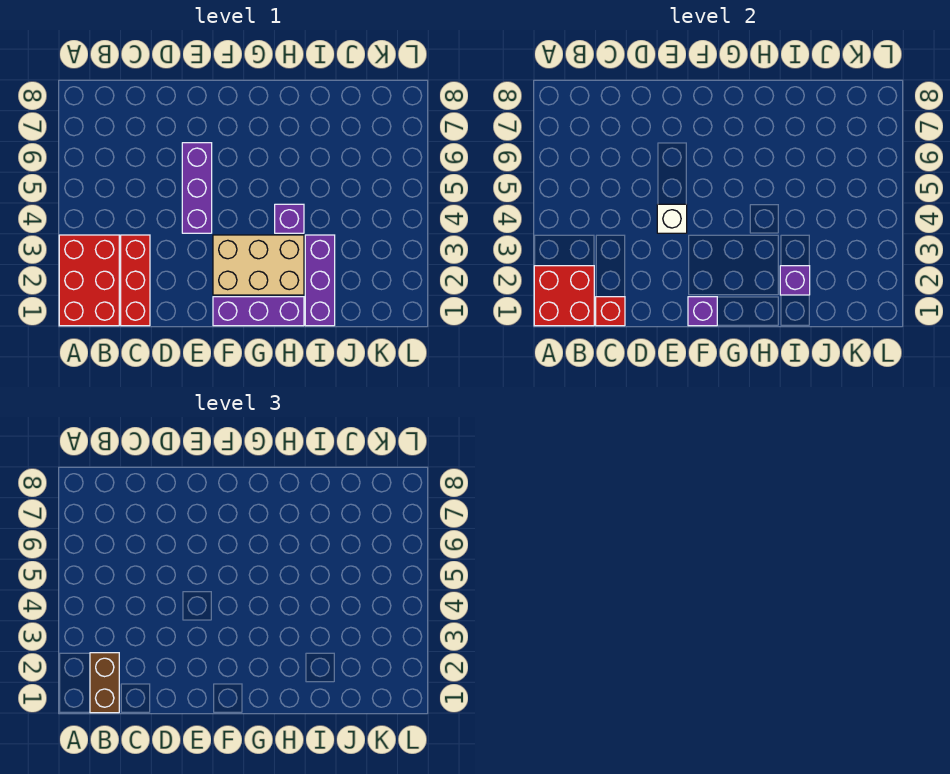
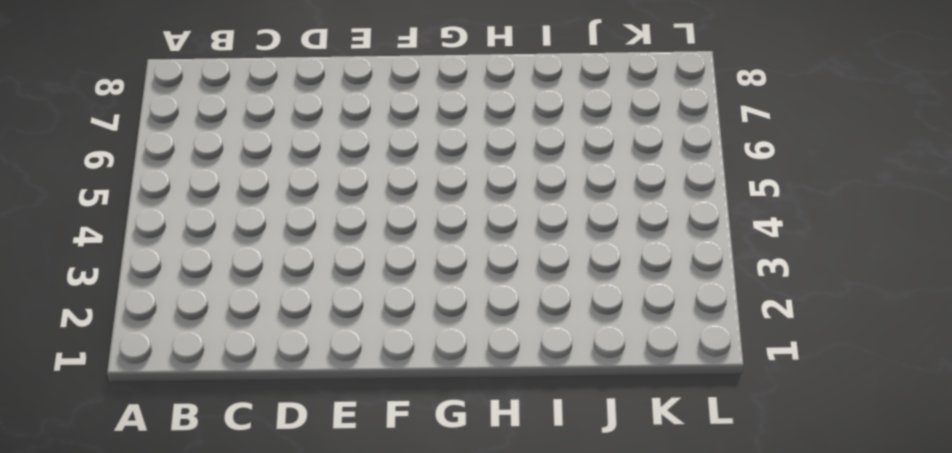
none -> red 2x3 brick [59,235,119,326]
none -> red 1x3 brick [121,235,150,326]
none -> purple 1x3 brick [182,143,212,233]

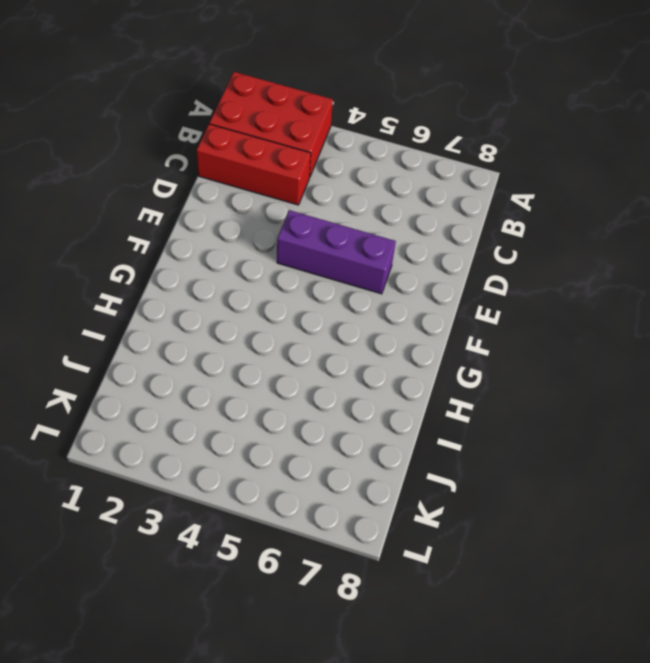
none -> purple 1x3 brick [213,297,304,326]
none -> tan 2x3 brick [213,235,304,295]
none -> purple 1x1 brick [275,204,304,233]

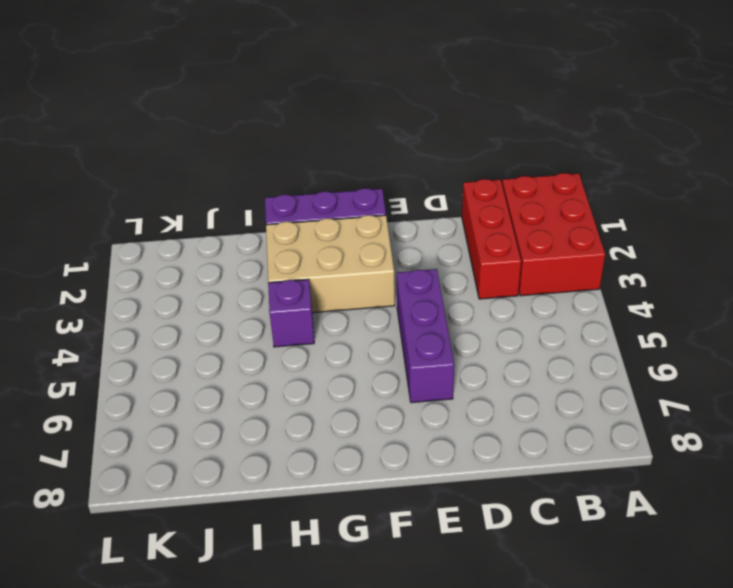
none -> purple 1x3 brick [305,235,335,326]
none -> red 2x2 brick [534,266,594,326]
none -> red 1x1 brick [596,297,625,326]

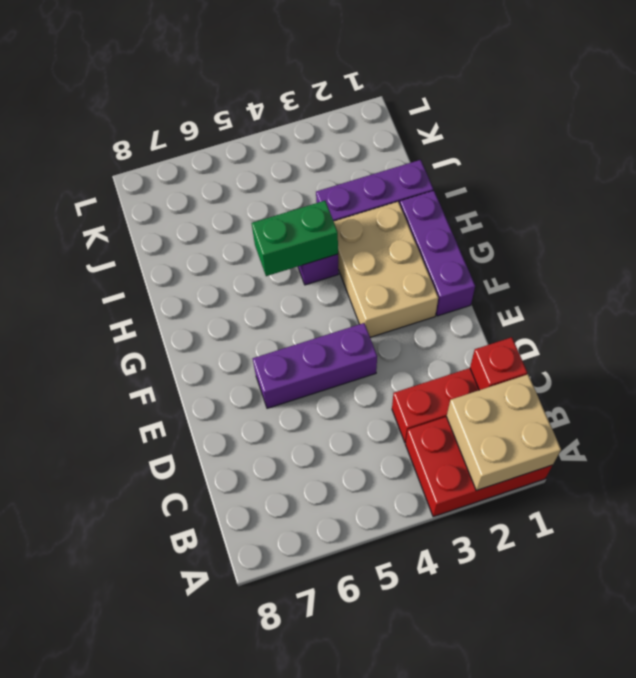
tan 2x2 brick [446,374,561,491] -> red 2x2 brick [534,266,594,326]
green 1x2 brick [251,201,338,276] -> none
none -> white 1x1 brick [657,204,687,233]
none -> purple 1x1 brick [688,297,717,326]
none -> purple 1x1 brick [780,266,810,295]

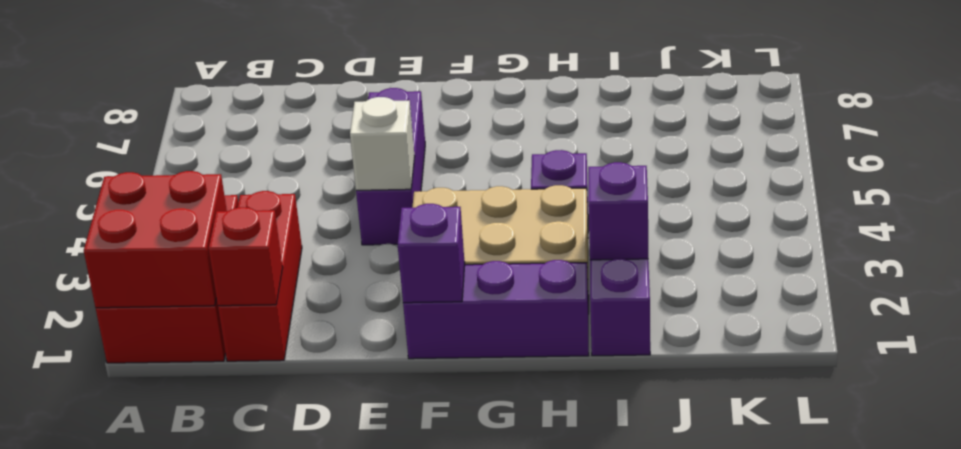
none -> brown 1x2 brick [90,653,119,713]

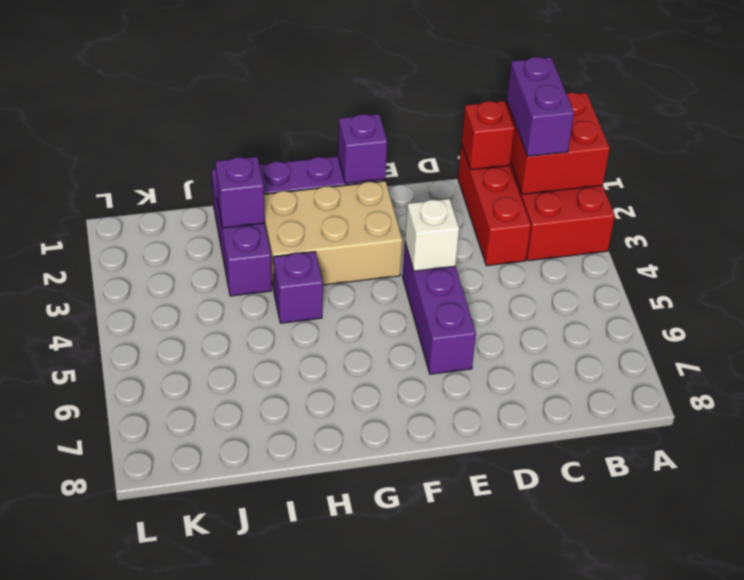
purple 1x2 brick [507,57,574,156] -> brown 1x2 brick [90,653,119,713]

